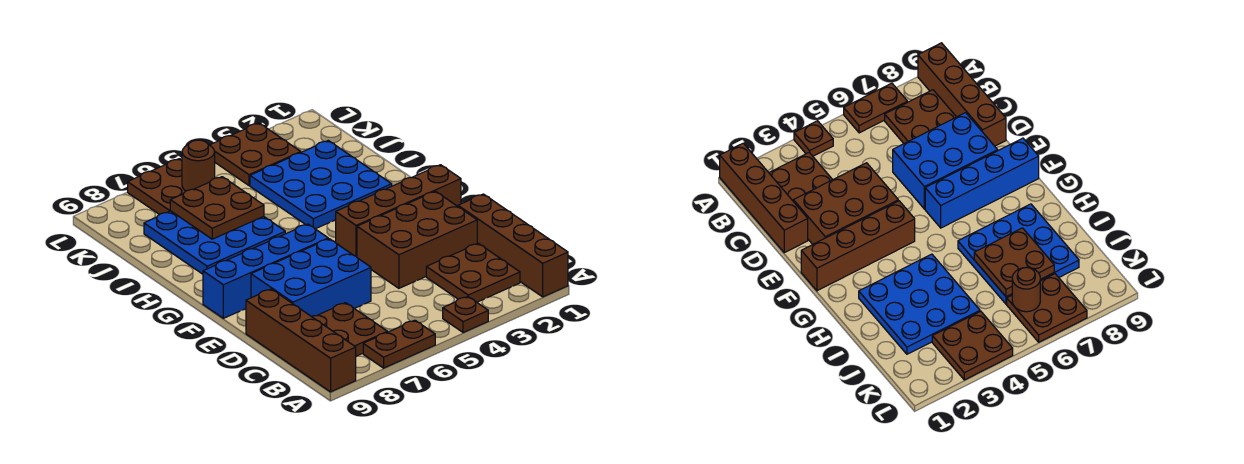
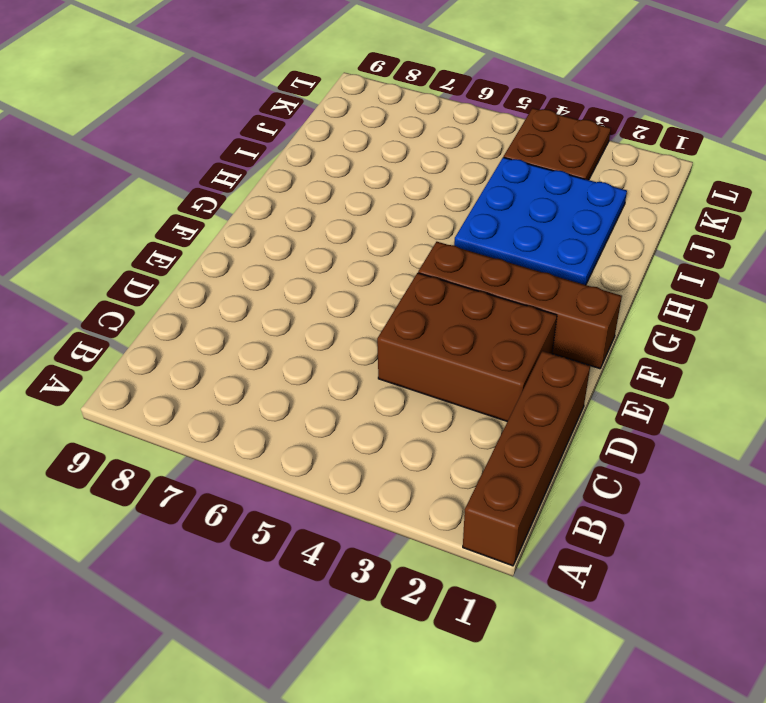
none -> brown 1x1 plate [443,297,488,333]
none -> brown 1x2 plate [363,320,435,368]
none -> brown 1x4 brick [246,289,356,392]

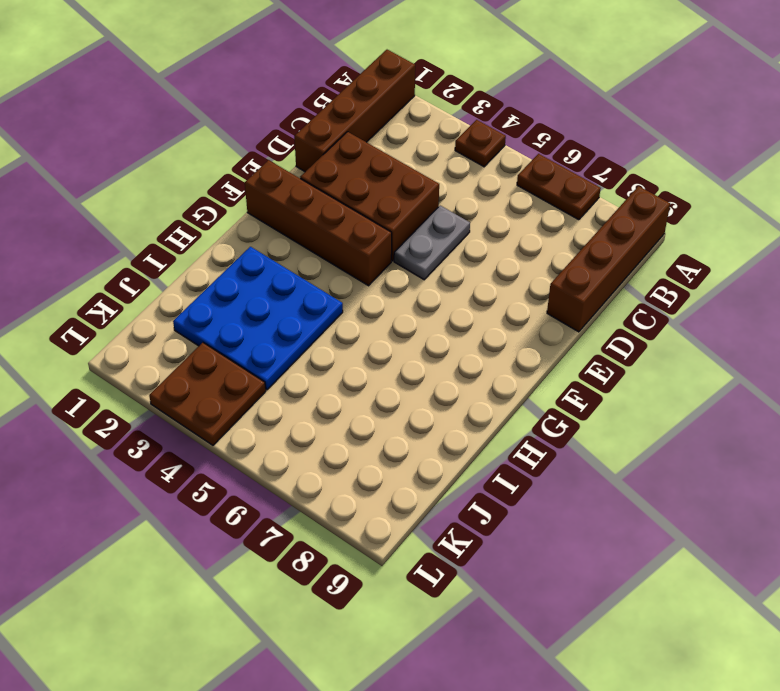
grey 1x2 plate [394,206,470,280] -> none
none -> brown 2x2 plate [426,243,520,302]
none -> brown 2x2 plate [311,303,387,356]
none -> blue 2x3 brick [251,239,371,316]

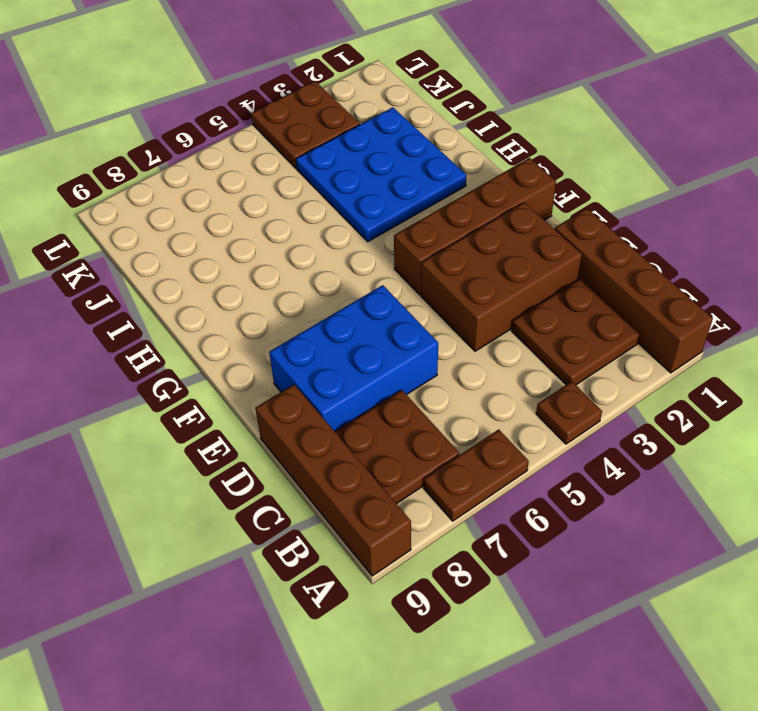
none -> blue 1x4 brick [203,224,328,318]
none -> blue 3x3 plate [144,211,285,274]
none -> brown 2x2 plate [128,159,186,214]

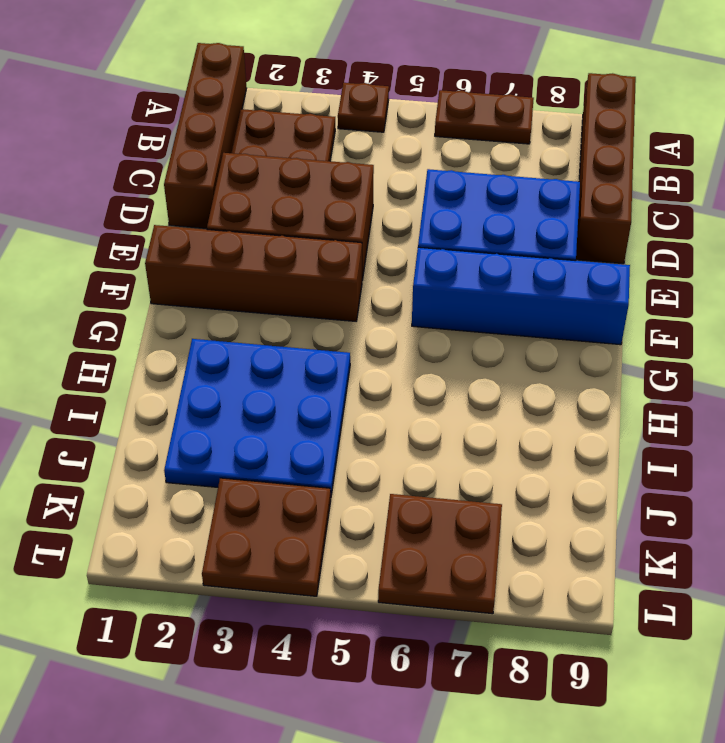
none -> brown 2x2 plate [311,303,387,356]
none -> blue 3x3 plate [144,211,285,274]
none -> brown 2x2 plate [170,177,264,239]

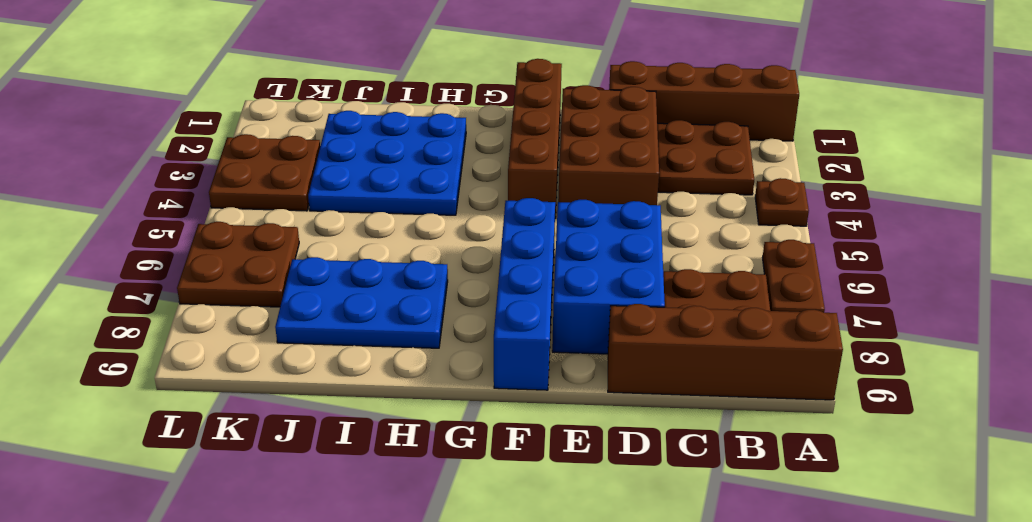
blue 2x3 plate [275,257,448,348] -> blue 3x3 plate [144,211,285,274]
none -> brown 2x2 plate [170,177,264,239]
none -> brown 1x1 round brick [182,140,215,191]

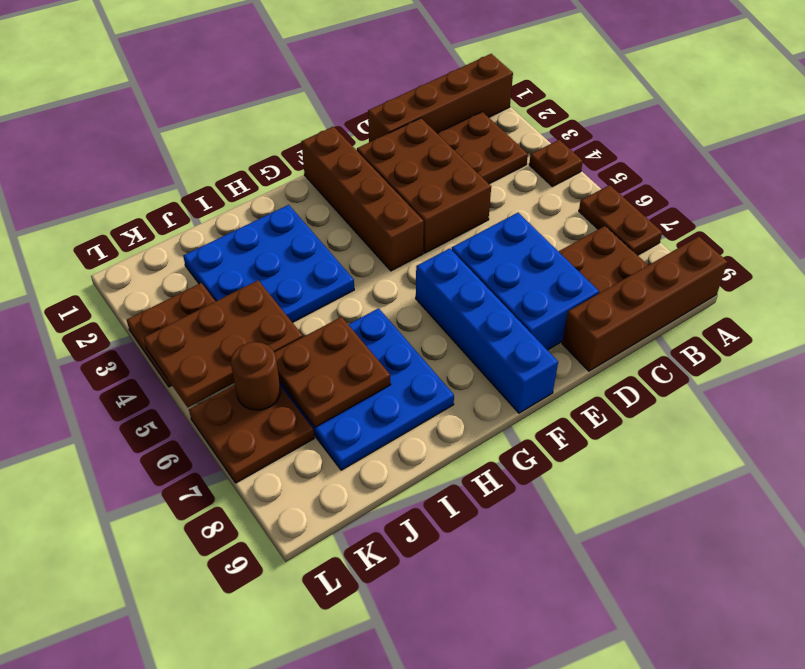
brown 2x3 plate [144,280,303,407] -> none

